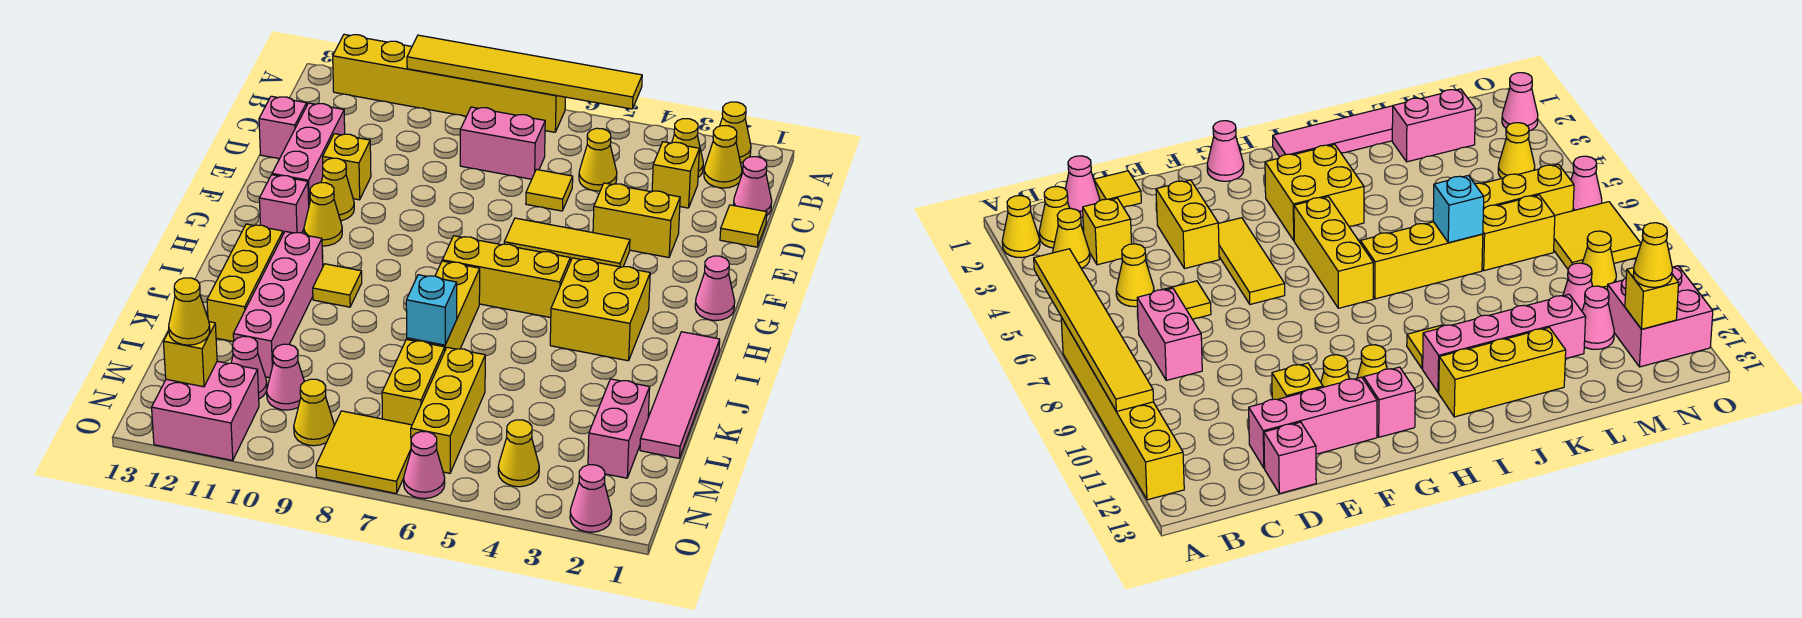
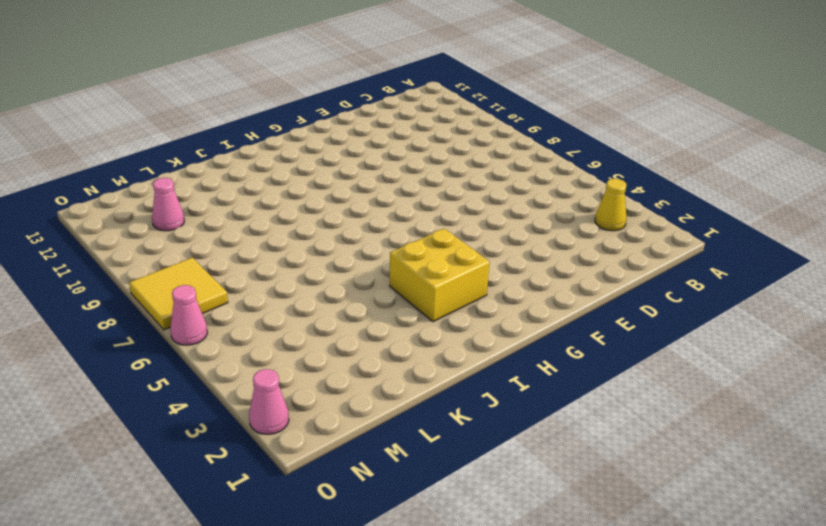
none -> yellow 1x1 cone [720,102,751,163]
none -> yellow 1x6 brick [333,34,565,132]
none -> yellow 1x1 cone [704,126,742,188]
none -> pink 1x1 cone [733,157,772,215]

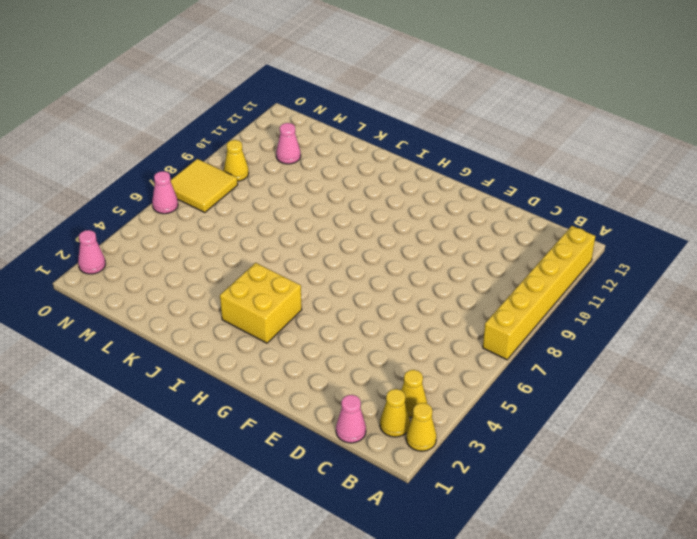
none -> yellow 1x1 brick [652,142,699,208]
none -> yellow 1x1 cone [579,128,617,191]
none -> pink 1x2 brick [460,107,545,179]
none -> yellow 1x1 tile [720,205,767,247]

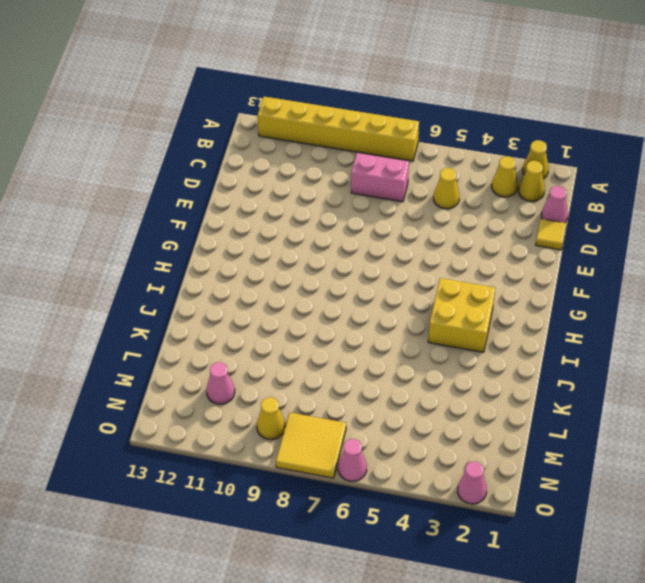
none -> yellow 1x1 brick [652,142,699,208]
none -> yellow 1x1 tile [526,169,573,211]
none -> pink 1x3 brick [272,103,345,204]
none -> pink 1x1 brick [259,96,307,159]

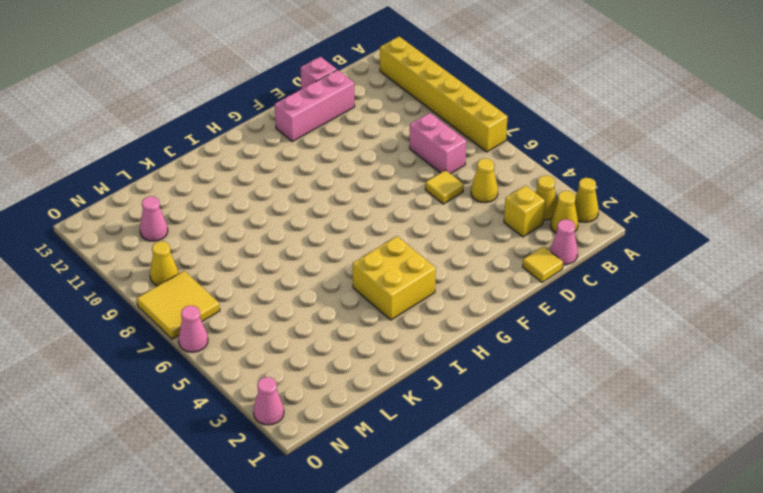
none -> yellow 1x2 brick [593,183,680,258]
none -> yellow 1x1 brick [323,134,371,200]
none -> yellow 1x3 tile [504,218,630,267]
none -> yellow 1x1 cone [321,158,354,221]

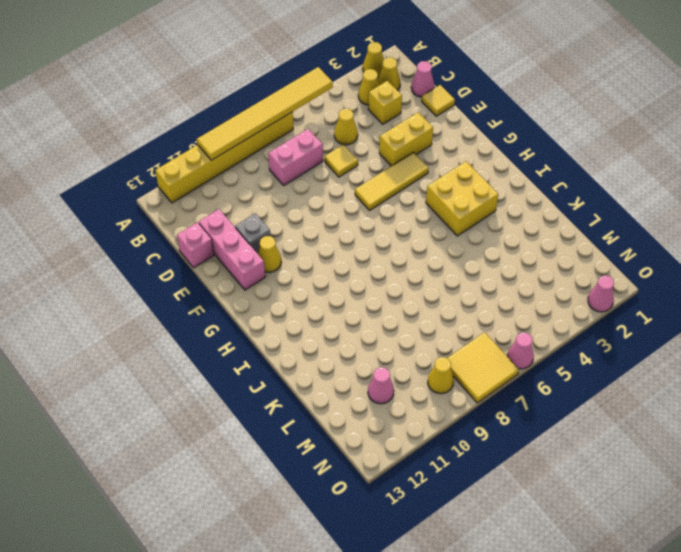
grey 1x1 brick [235,213,270,254] -> yellow 1x1 brick [323,134,371,200]
none -> pink 1x1 cone [695,256,735,321]
none -> yellow 1x1 cone [304,183,342,246]
none -> pink 1x1 brick [259,175,309,234]
none -> yellow 1x3 brick [442,236,570,318]

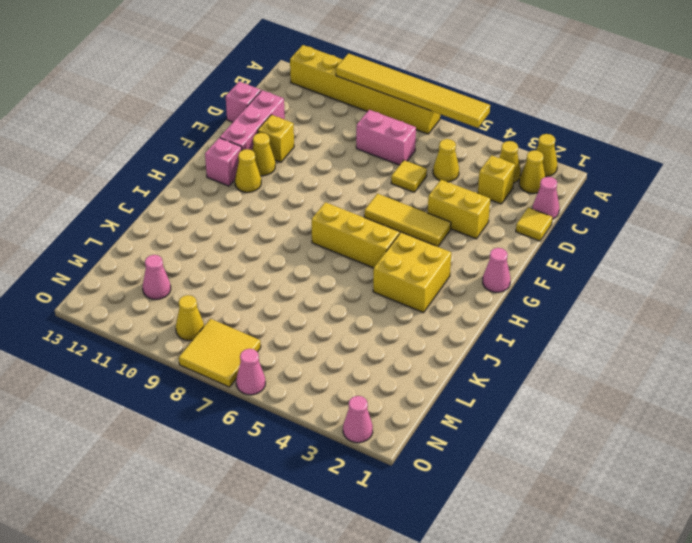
none -> pink 1x4 tile [640,332,720,458]
none -> yellow 1x3 brick [407,261,480,350]
none -> yellow 1x1 tile [313,264,362,307]
none -> pink 1x4 brick [233,231,323,378]

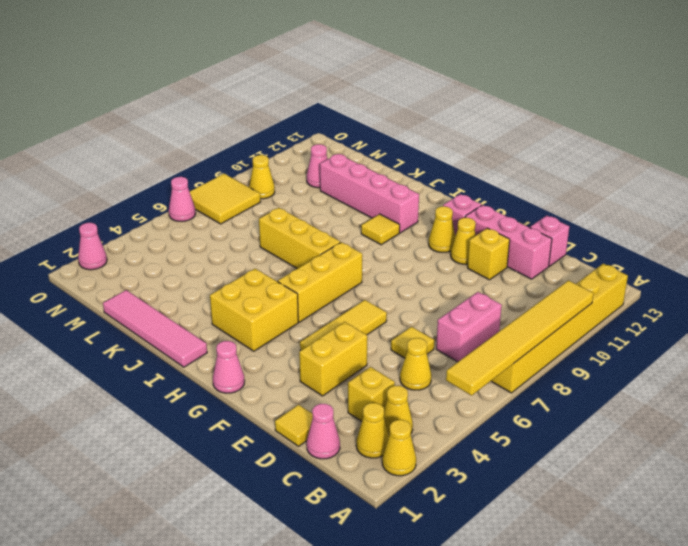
none -> yellow 1x3 brick [207,224,283,342]
none -> pink 1x2 brick [588,379,650,478]
none -> yellow 1x3 brick [411,347,485,473]
none -> yellow 1x2 brick [382,339,445,425]

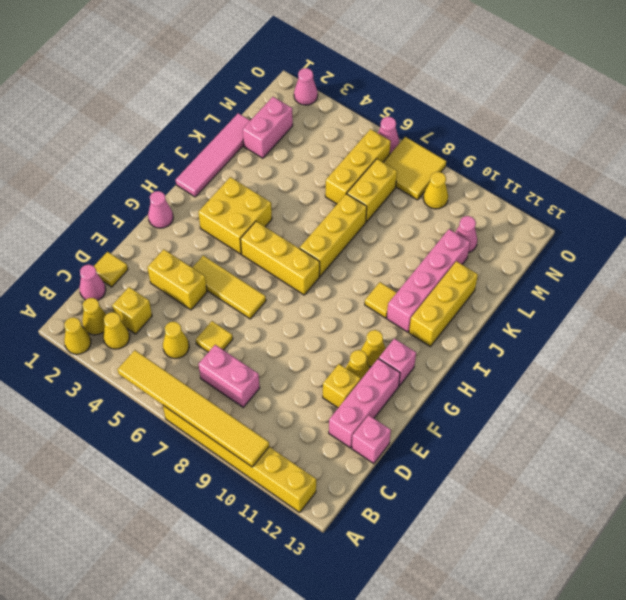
none -> pink 1x1 cone [267,344,304,410]
none -> yellow 1x1 cone [498,420,539,487]
none -> pink 2x2 brick [152,361,259,460]
none -> cyan 1x1 brick [406,275,457,345]

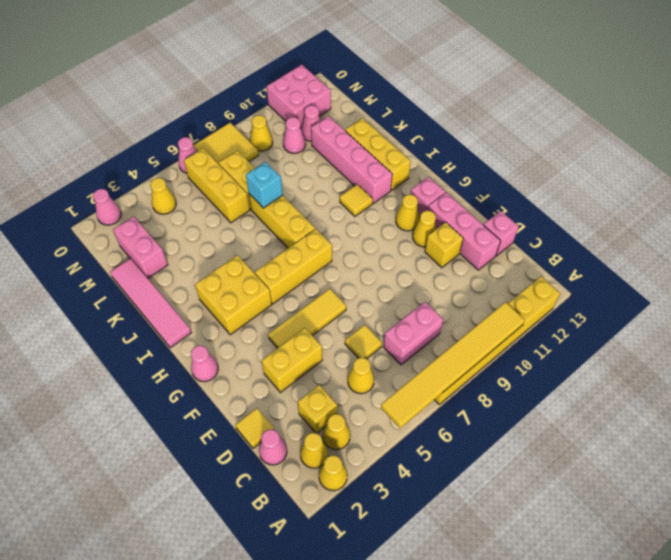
none -> yellow 1x1 brick [163,322,217,387]
none -> yellow 1x1 cone [169,278,210,345]

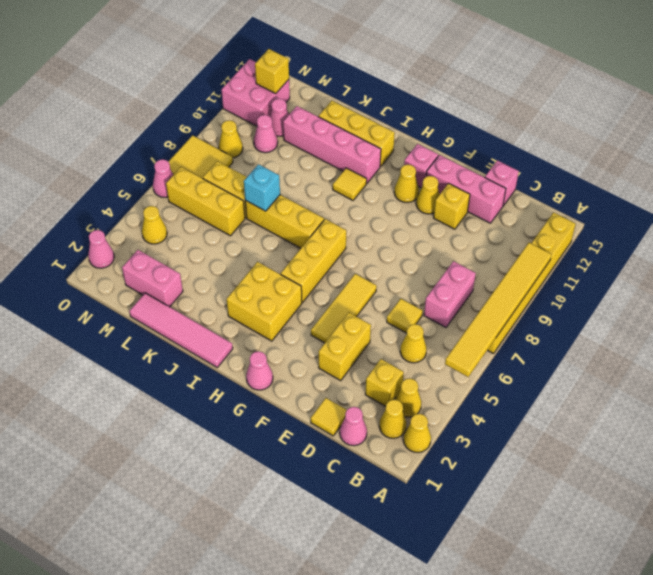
none -> yellow 1x1 cone [169,278,210,345]

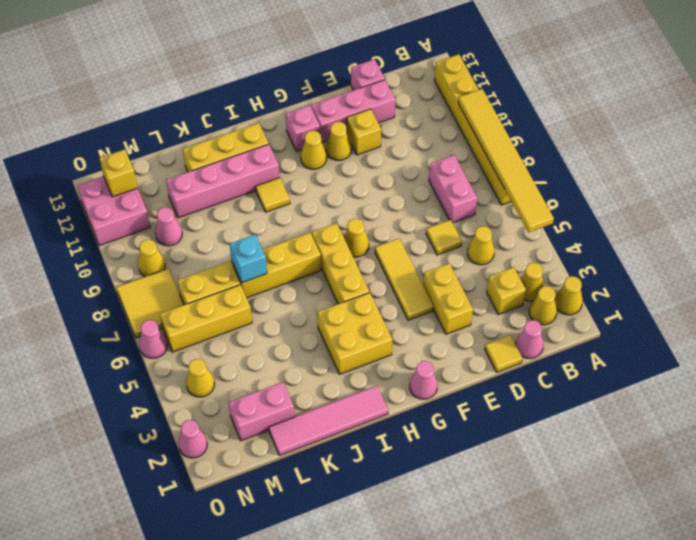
yellow 1x1 cone [344,219,369,257] -> yellow 1x1 cone moved to [169,278,210,345]
none -> pink 1x1 cone [231,336,267,399]

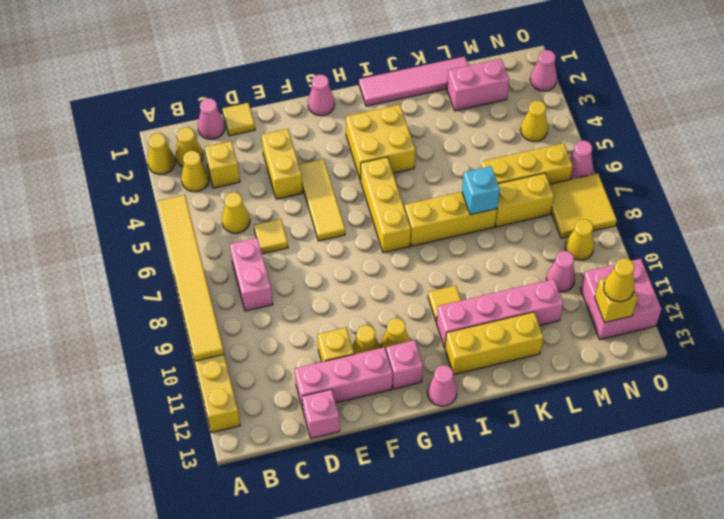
pink 1x1 cone [427,365,457,406] -> pink 1x1 cone moved to [231,336,267,399]

